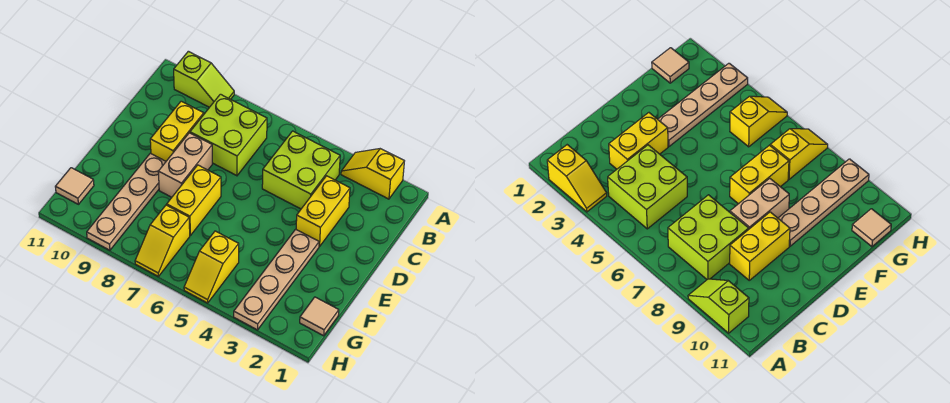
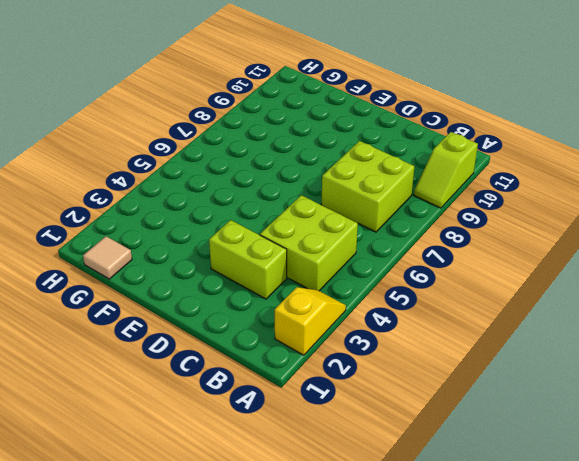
lime 1x2 brick [209,220,287,299] -> yellow 1x2 brick [296,176,350,247]
none -> yellow 1x2 brick [150,101,204,161]
none -> tan 1x2 brick [158,133,212,197]
none -> tan 1x4 plate [234,229,319,330]

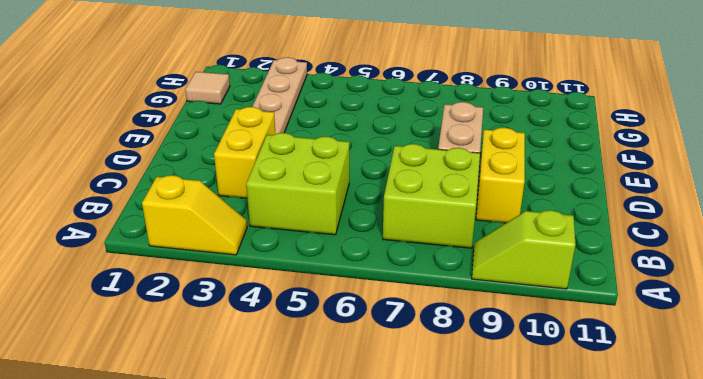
none -> yellow 1x2 brick [167,165,221,235]
none -> tan 1x4 plate [87,153,166,250]
none -> yellow 1x2 slope [184,231,239,303]

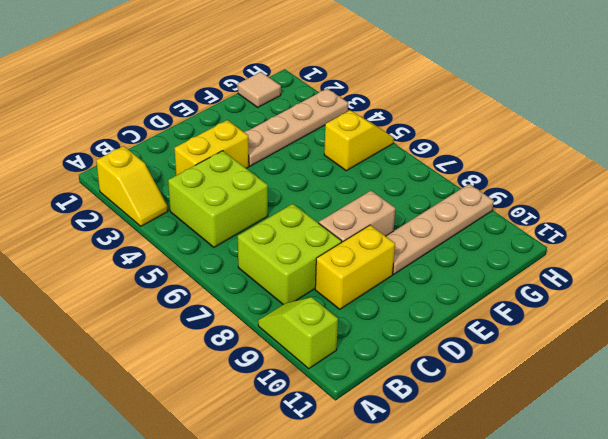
none -> yellow 1x2 brick [167,165,221,235]
none -> yellow 1x2 slope [135,205,190,276]
none -> tan 1x1 tile [55,168,94,204]

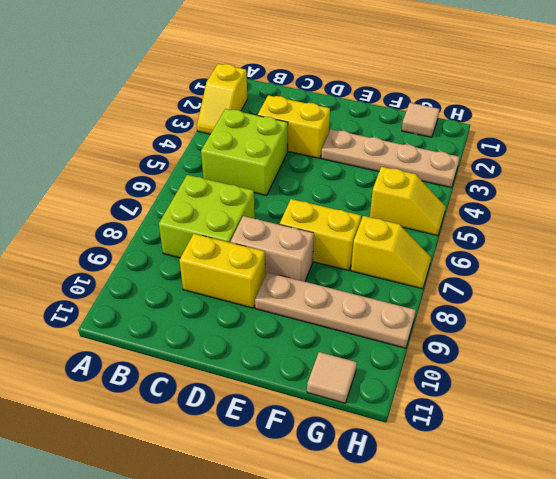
none -> lime 1x2 slope [174,51,234,107]

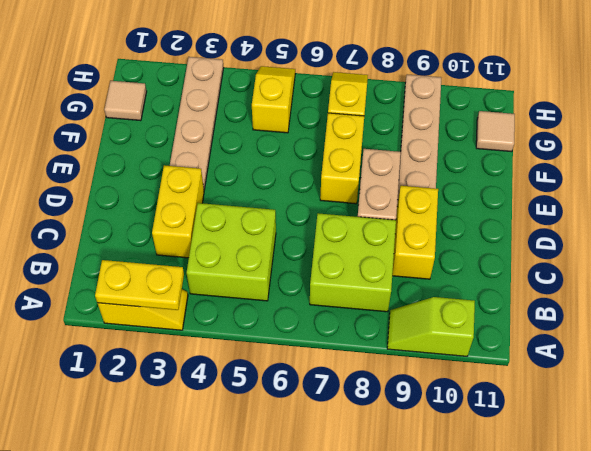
yellow 1x2 plate [95,260,184,310] -> none

